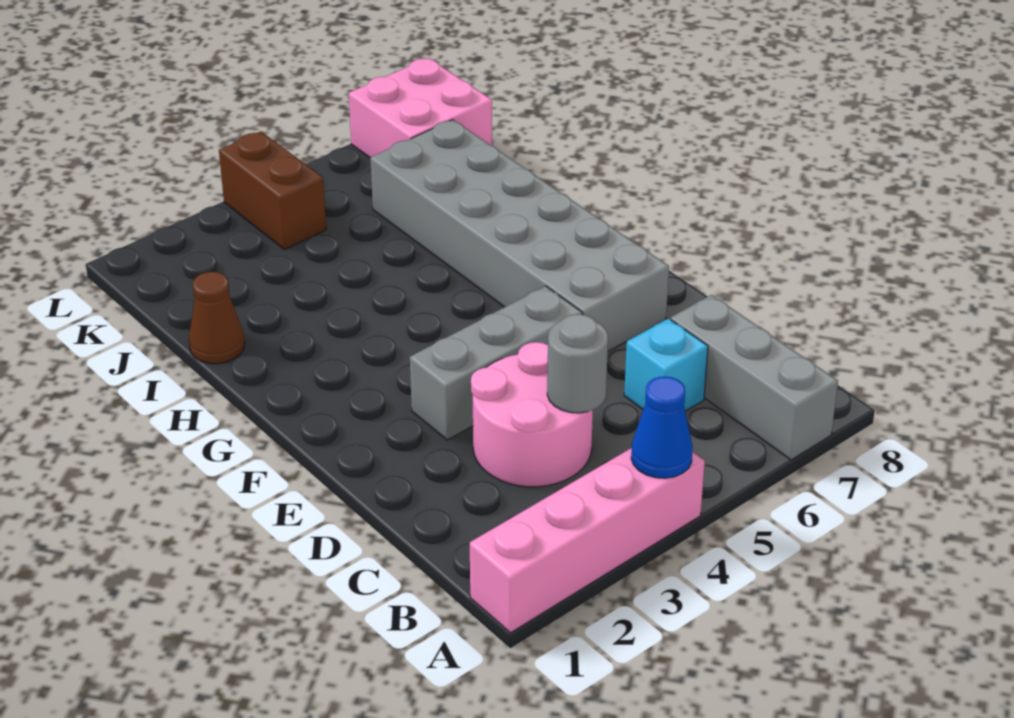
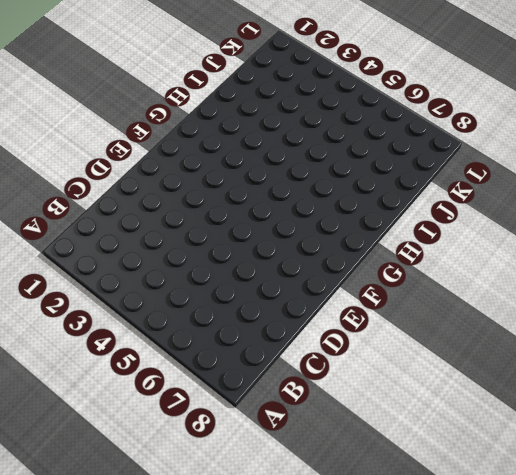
none -> pink 1x4 brick [470,448,705,633]
none -> grey 1x3 brick [671,295,838,460]

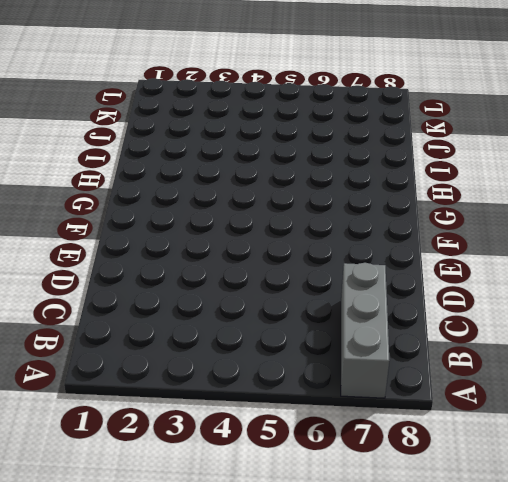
none -> pink 1x4 brick [470,448,705,633]
none -> pink 2x2 round brick [471,342,593,487]

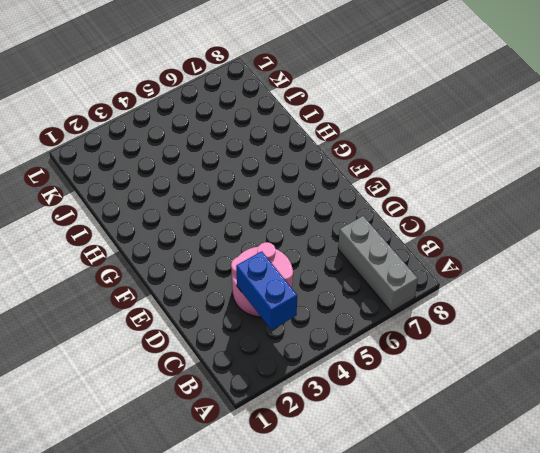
blue 1x2 brick [236,251,297,330] -> none
none -> pink 1x4 brick [470,448,705,633]
none -> cyan 1x1 brick [624,319,708,411]

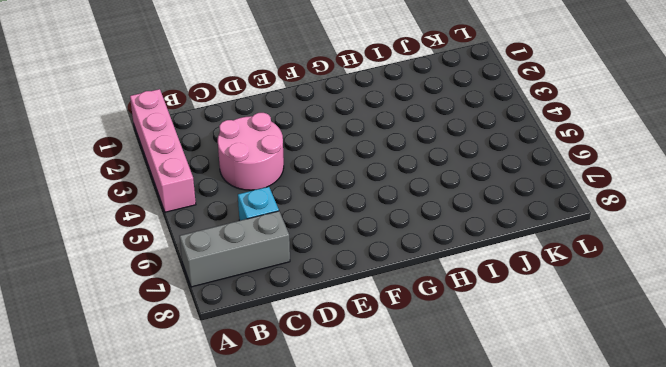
none -> grey 1x3 brick [410,286,583,440]
none -> grey 2x6 brick [370,120,669,351]

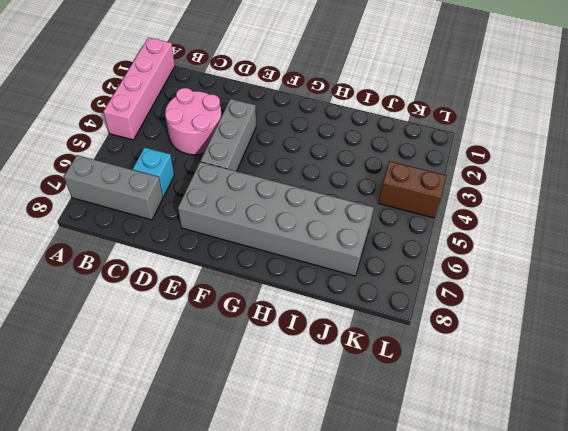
none -> brown 1x1 cone [189,272,245,364]
none -> pink 2x2 brick [349,58,492,157]

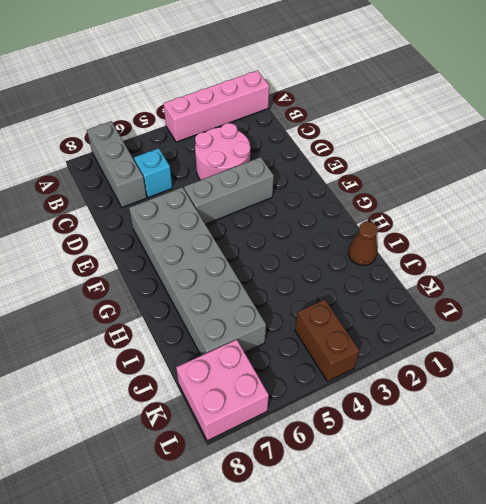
none -> blue 1x1 cone [631,376,693,478]
none -> grey 1x1 round brick [547,314,608,413]

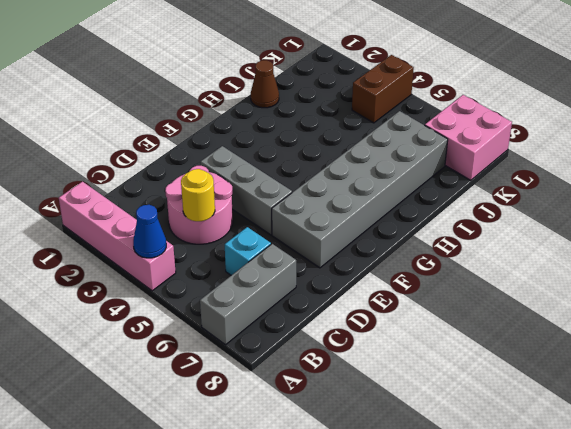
yellow 1x1 round brick [181,169,215,221] -> grey 1x1 round brick [547,314,608,413]

